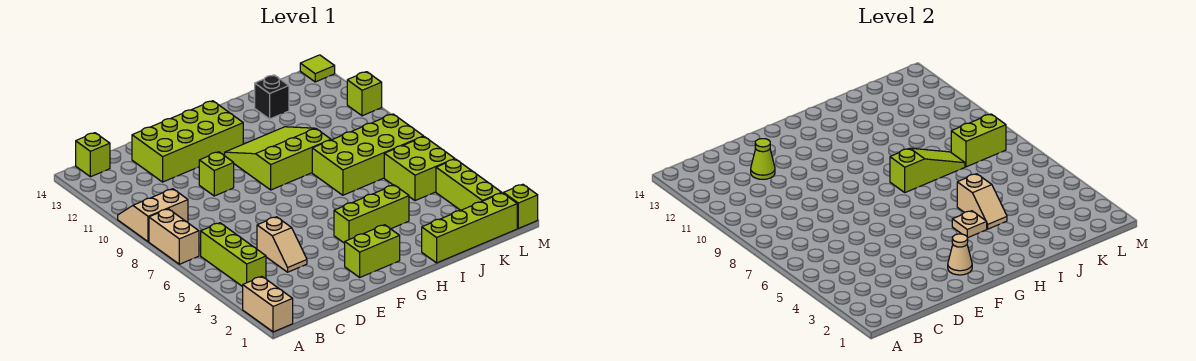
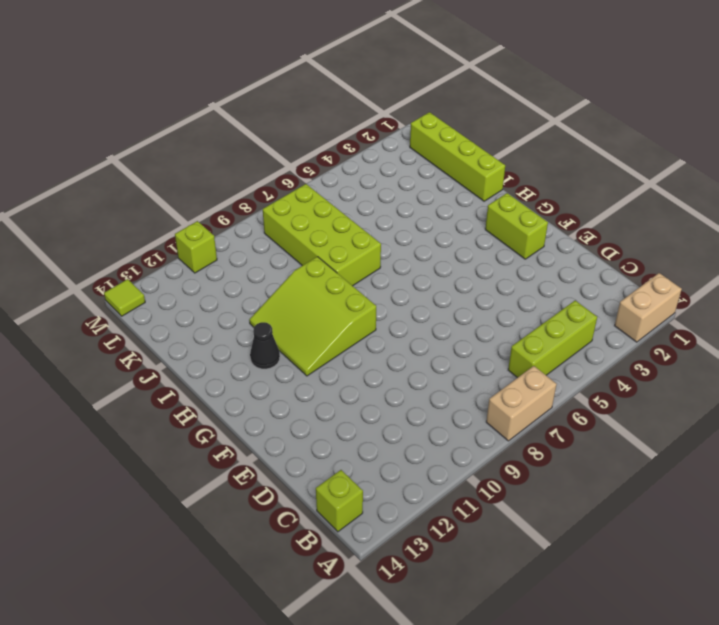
black 1x1 cone [250,322,280,369] -> none
none -> tan 2x2 slope [118,189,188,242]
none -> tan 1x2 slope [257,217,307,272]
none -> lime 2x4 brick [132,101,243,182]

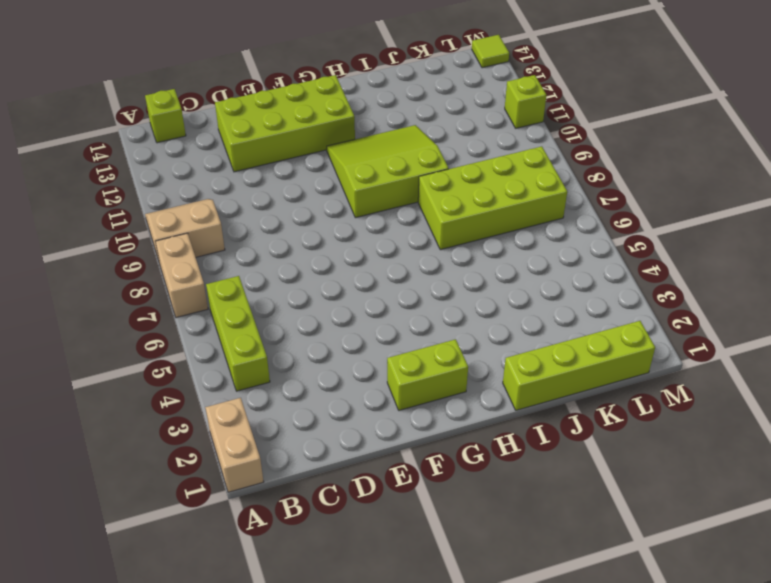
none -> tan 1x2 slope [257,217,307,272]
none -> lime 1x1 brick [199,152,234,196]
none -> lime 1x3 brick [334,185,409,243]

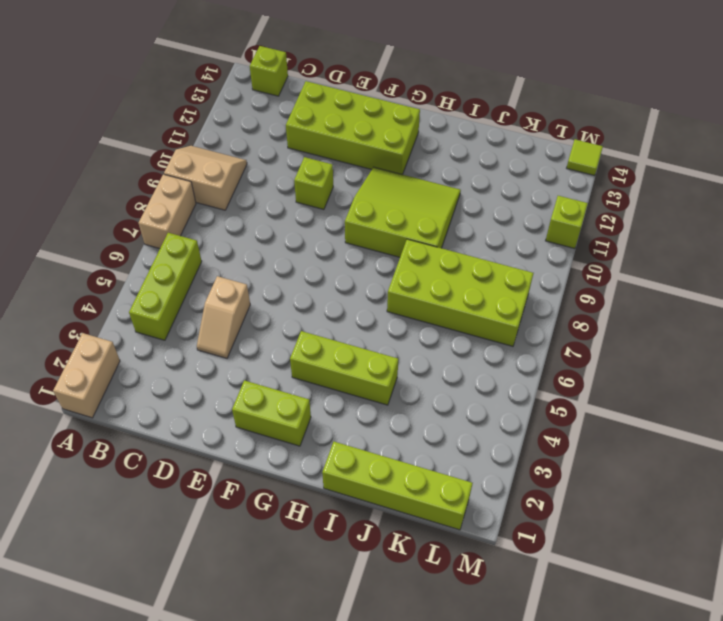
none -> black 1x1 brick [255,75,289,119]
none -> lime 2x2 brick [384,137,454,201]
none -> lime 1x3 brick [436,159,502,210]

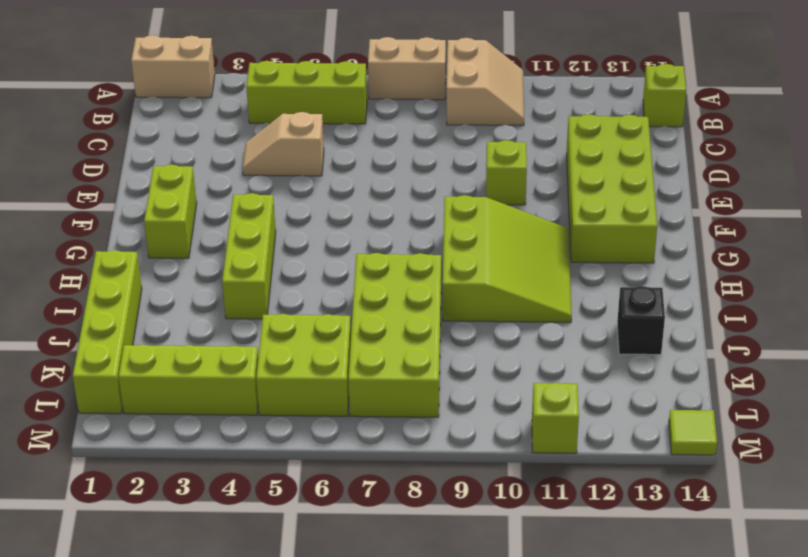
none -> lime 1x1 brick [503,184,538,228]
none -> lime 1x1 cone [751,139,775,179]
none -> tan 1x1 cone [948,234,972,275]

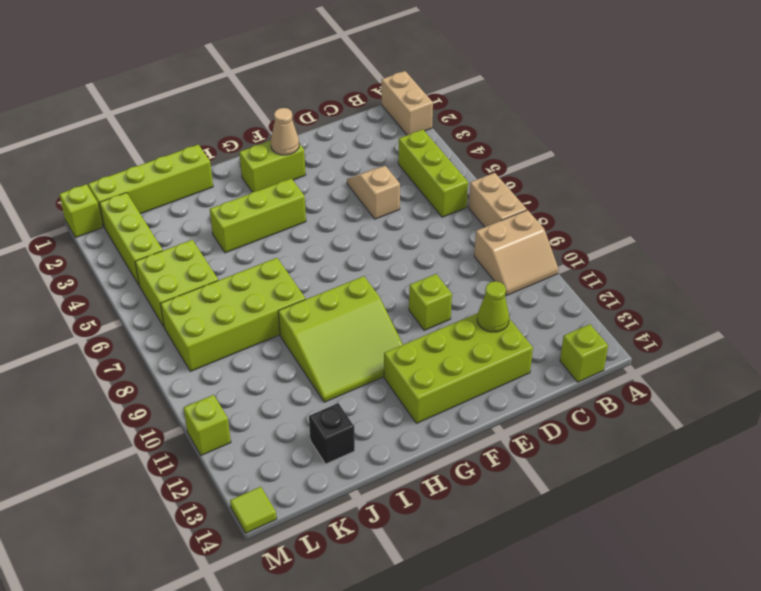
none -> tan 1x1 plate [952,211,987,238]
none -> lime 1x3 slope [890,148,965,193]
none -> tan 1x2 slope [957,174,1007,229]

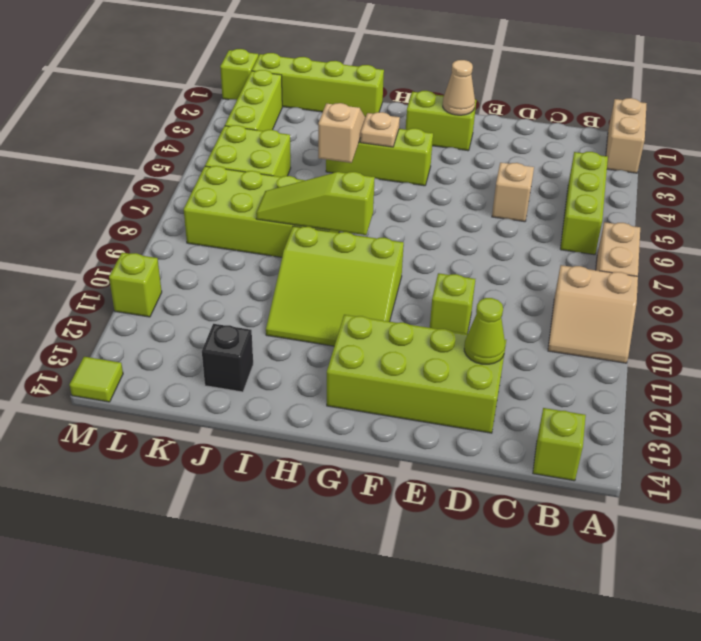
none -> lime 1x2 brick [951,114,1006,167]

